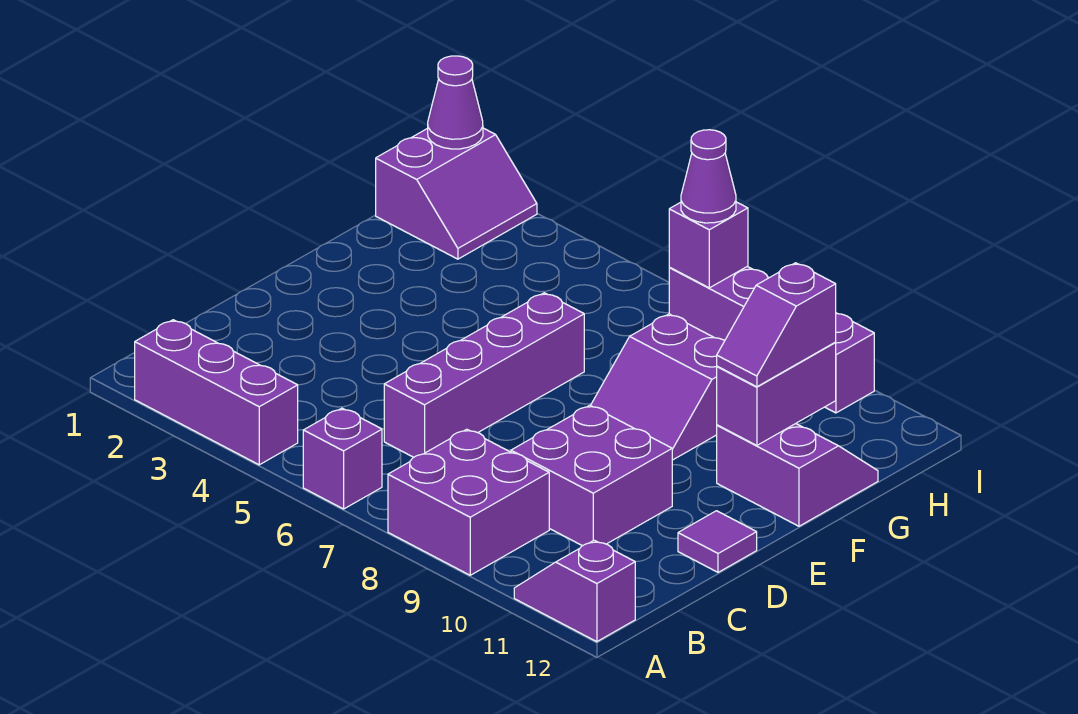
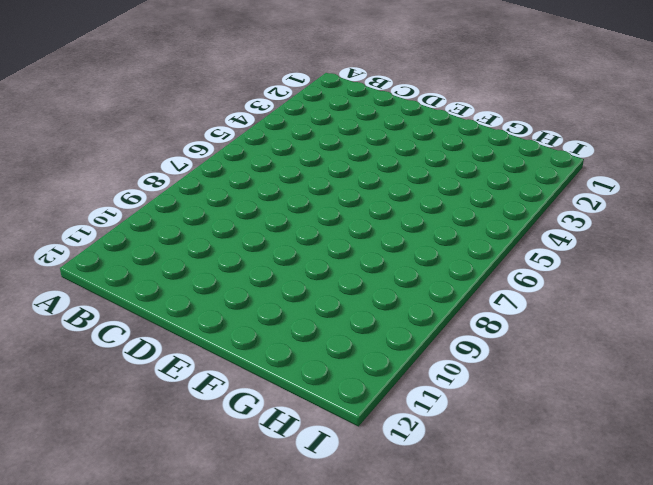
none -> purple 1x3 brick [135,320,298,465]
none -> purple 1x1 brick [303,408,382,509]
none -> purple 2x2 brick [388,429,549,575]

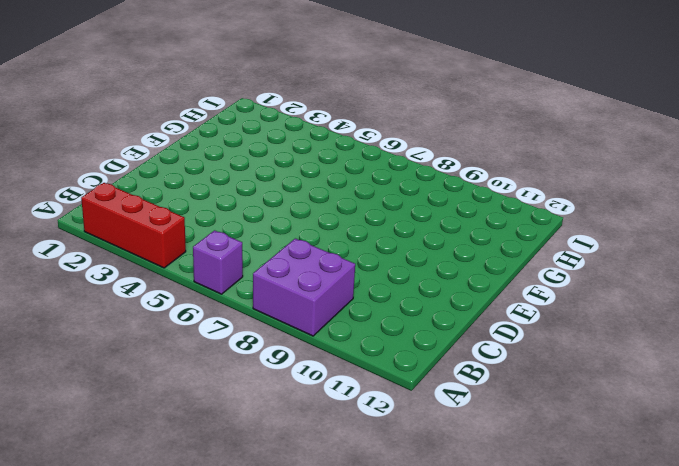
red 1x3 brick [81,183,186,268] -> purple 1x3 brick [135,320,298,465]
none -> purple 1x2 slope [514,540,635,642]
none -> purple 1x4 brick [384,293,584,457]
none -> purple 2x2 brick [511,405,672,546]

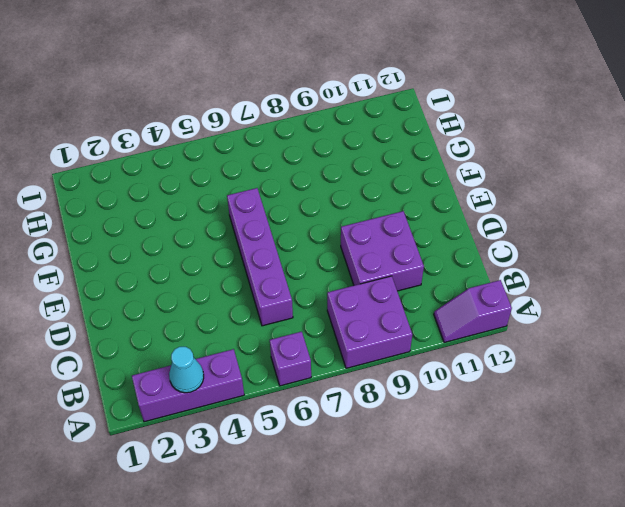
cyan 1x1 cone [169,347,204,393] -> none
none -> purple 1x1 tile [678,511,757,572]
none -> purple 2x2 slope [591,314,725,460]
none -> purple 2x2 slope [717,424,878,526]

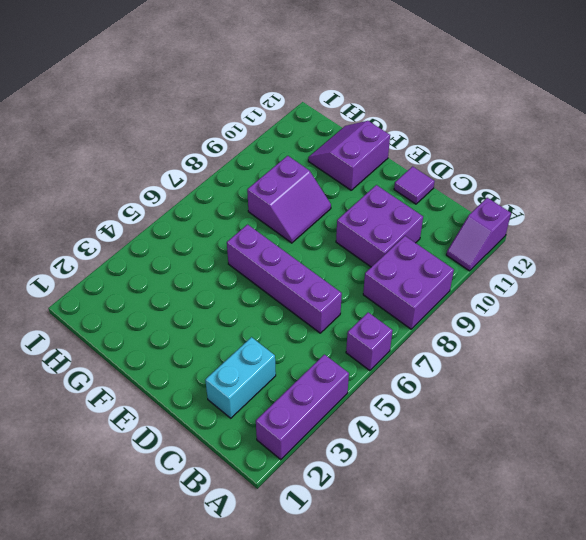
cyan 1x2 brick [205,337,276,418] -> none
none -> purple 2x2 slope [376,128,537,259]
none -> purple 1x4 brick [669,266,874,413]
none -> purple 1x2 brick [717,343,836,445]

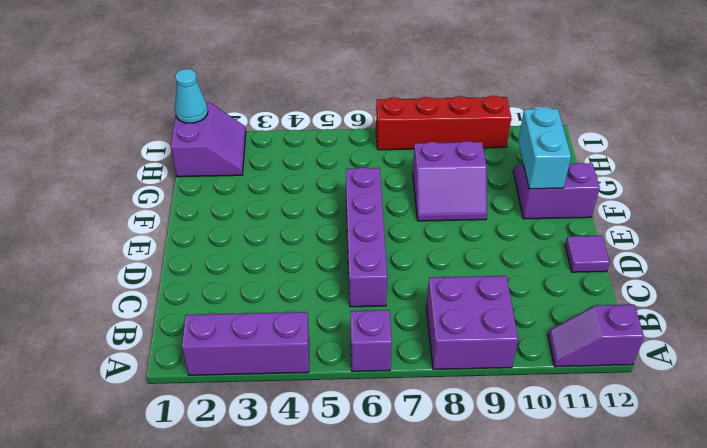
cyan 1x2 brick [519,107,571,189] -> purple 1x2 brick [717,343,836,445]
cyan 1x1 cone [175,69,208,123] -> purple 1x1 cone [428,56,483,149]
red 1x4 brick [376,96,511,150] -> purple 1x4 brick [669,266,874,413]
none -> purple 2x2 brick [511,405,672,546]
none -> purple 1x1 brick [669,202,748,288]
none -> purple 1x2 slope [717,263,836,387]

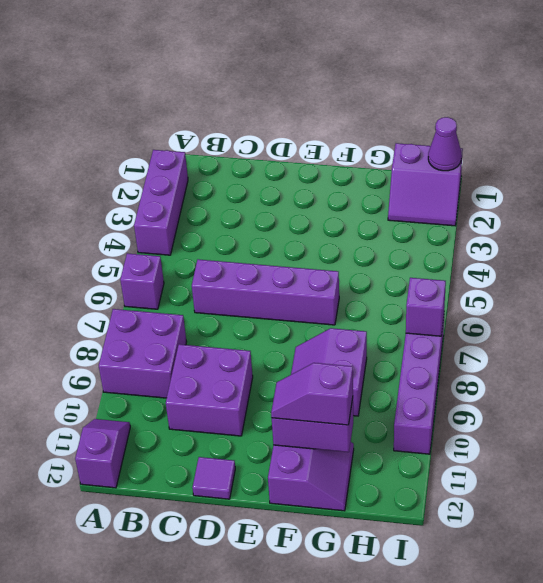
none -> purple 1x1 cone [681,130,736,223]

